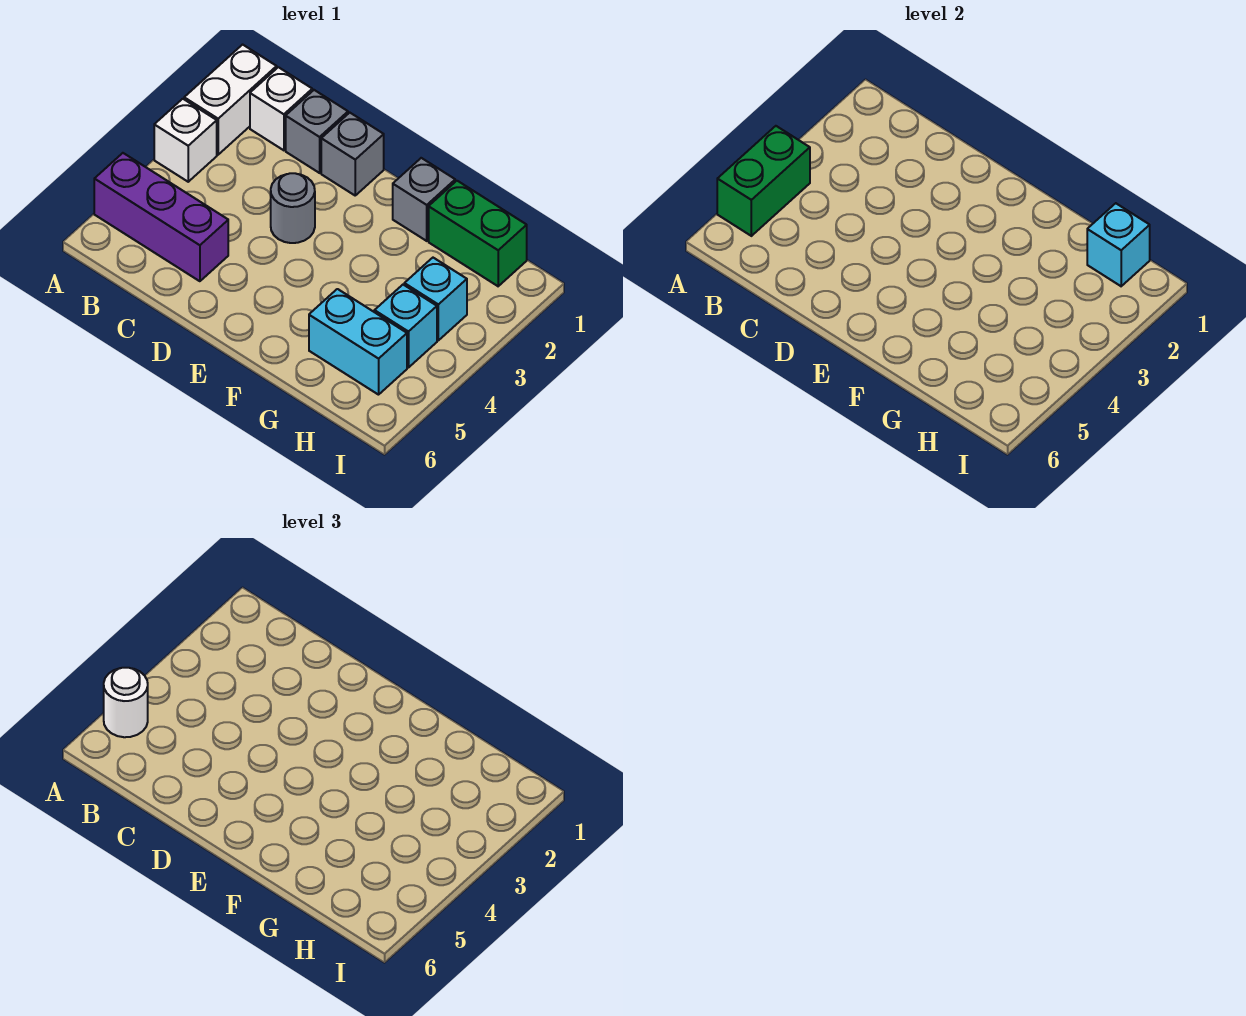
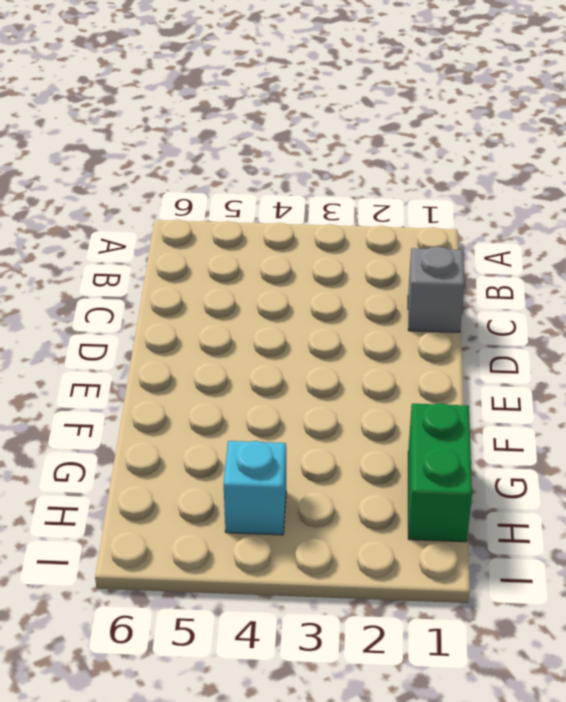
none -> white 1x2 brick [184,45,277,155]
none -> white 1x1 brick [154,99,217,182]
none -> purple 1x3 brick [94,153,228,281]

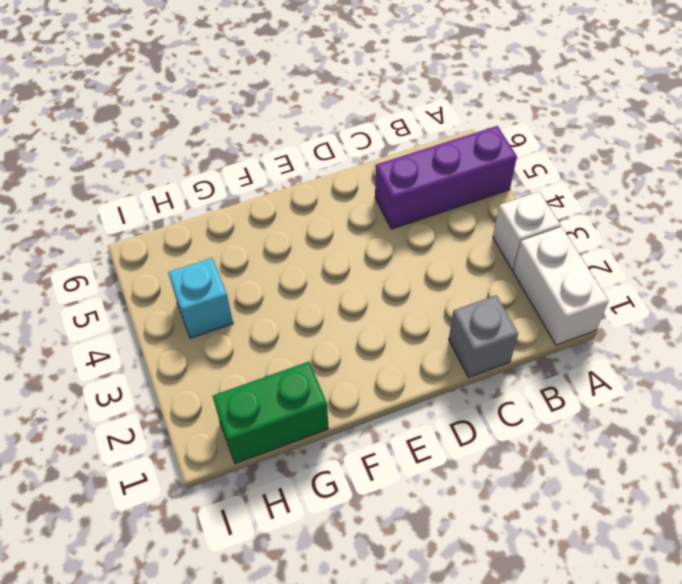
none -> white 1x1 brick [250,67,312,150]
none -> grey 1x1 brick [321,113,384,195]
none -> grey 1x1 round brick [271,173,315,243]

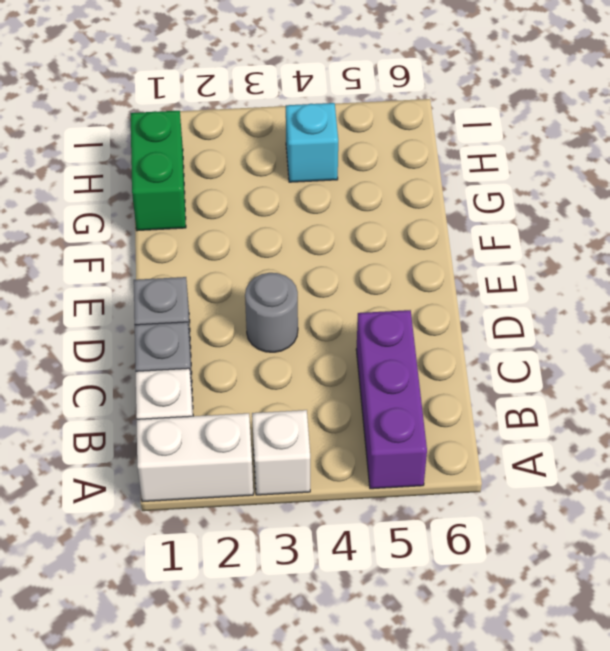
none -> grey 1x1 brick [393,158,455,241]
none -> cyan 1x2 brick [309,289,407,395]
none -> cyan 1x1 brick [404,258,467,340]

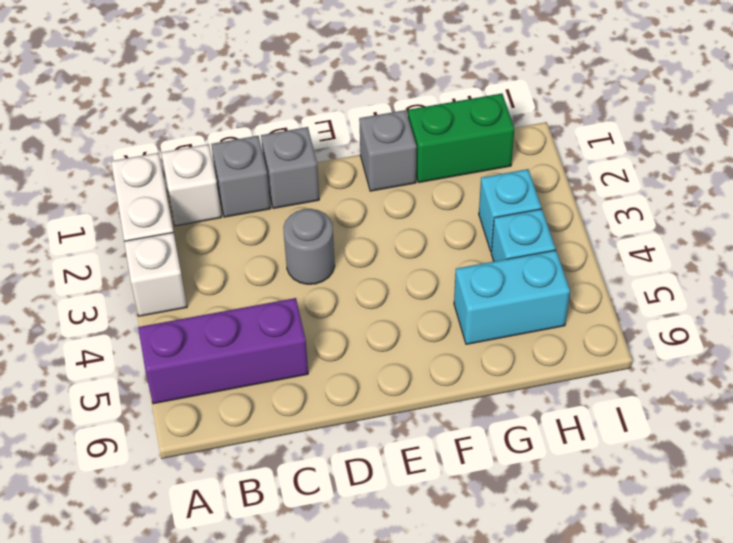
none -> green 1x2 brick [717,126,810,236]
none -> cyan 1x1 brick [1087,203,1150,286]
none -> white 1x1 round brick [104,668,148,737]

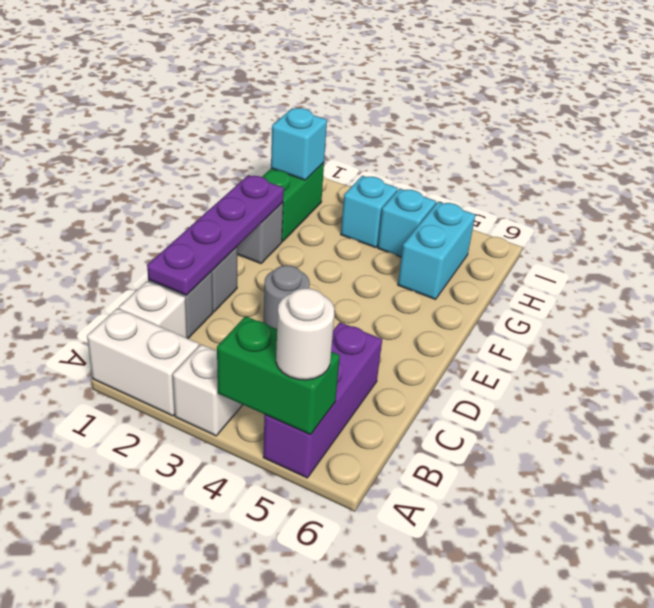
purple 1x4 plate [147,175,284,295] -> none

